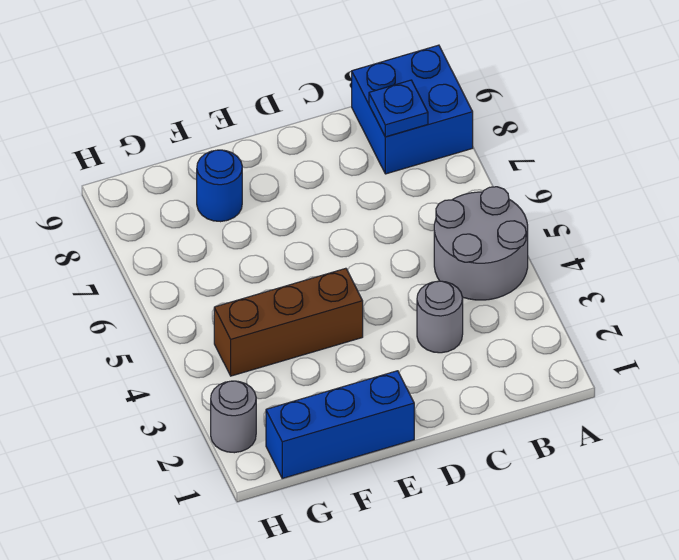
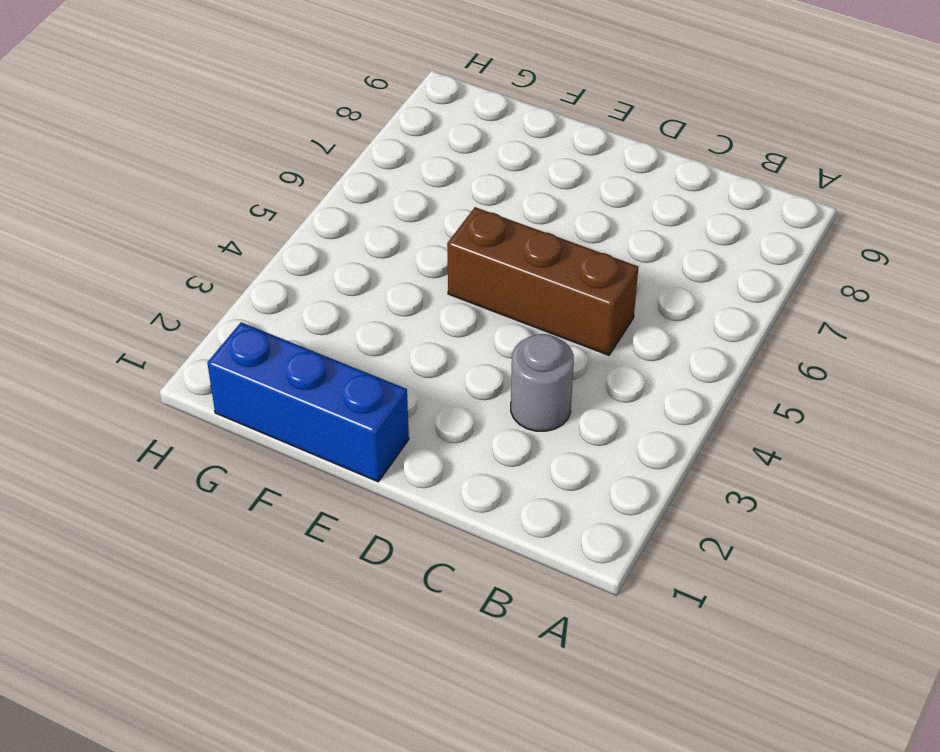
brown 1x3 brick [447,207,638,355] -> brown 1x3 brick moved to [214,268,363,376]
none -> grey 2x2 round brick [434,187,528,300]
none -> blue 2x2 brick [352,45,473,174]

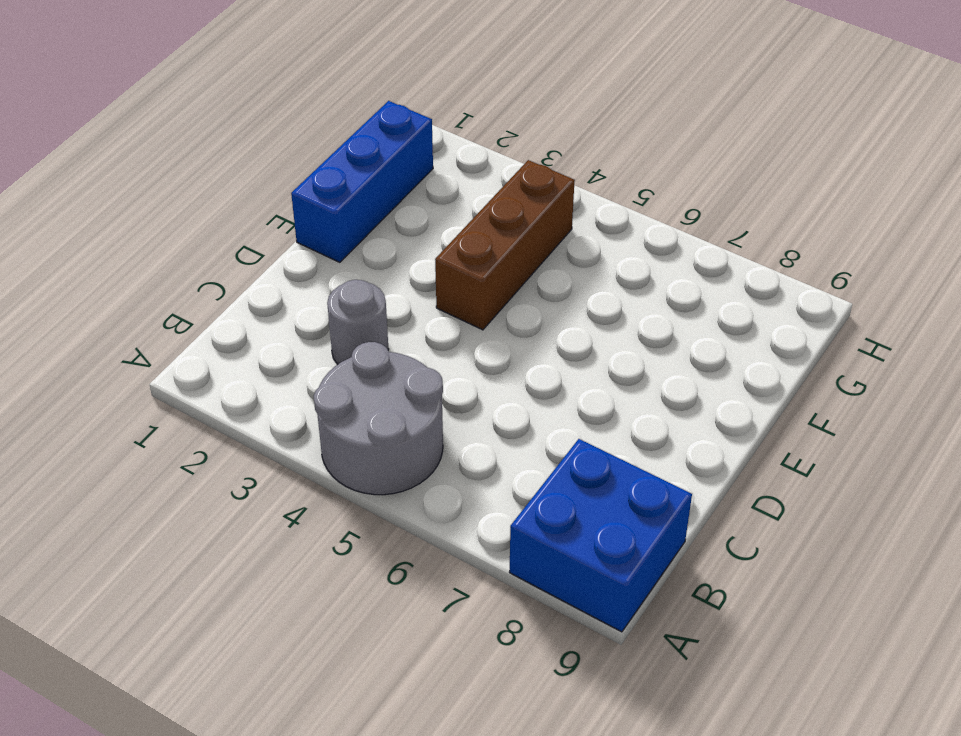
none -> blue 1x1 round brick [197,150,242,222]
none -> grey 1x1 round brick [211,381,256,453]

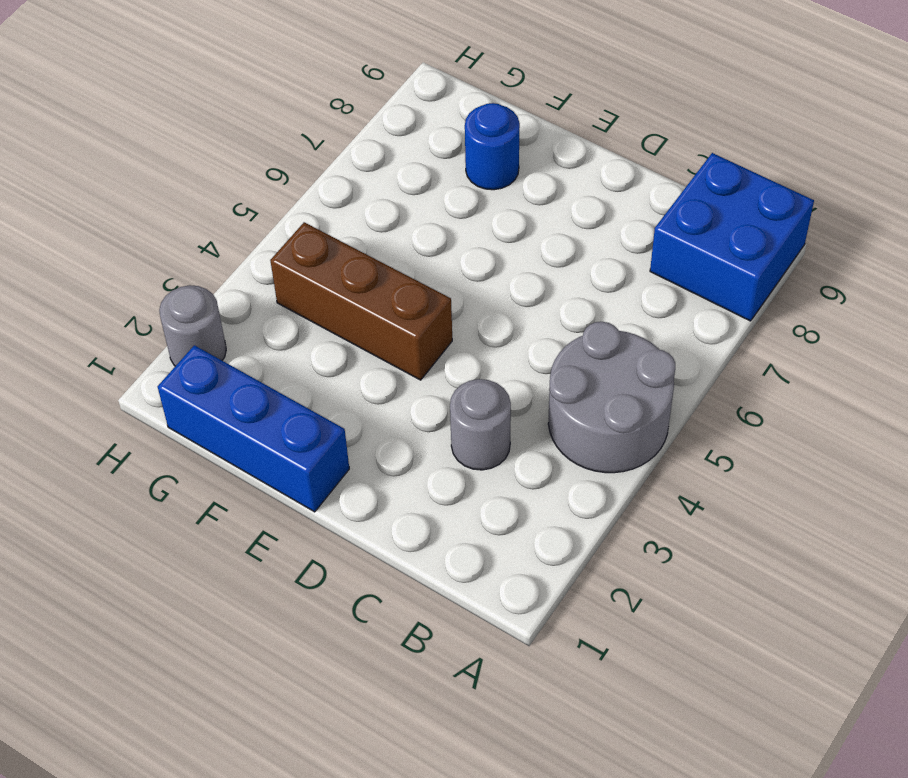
none -> blue 1x1 plate [369,80,428,137]

